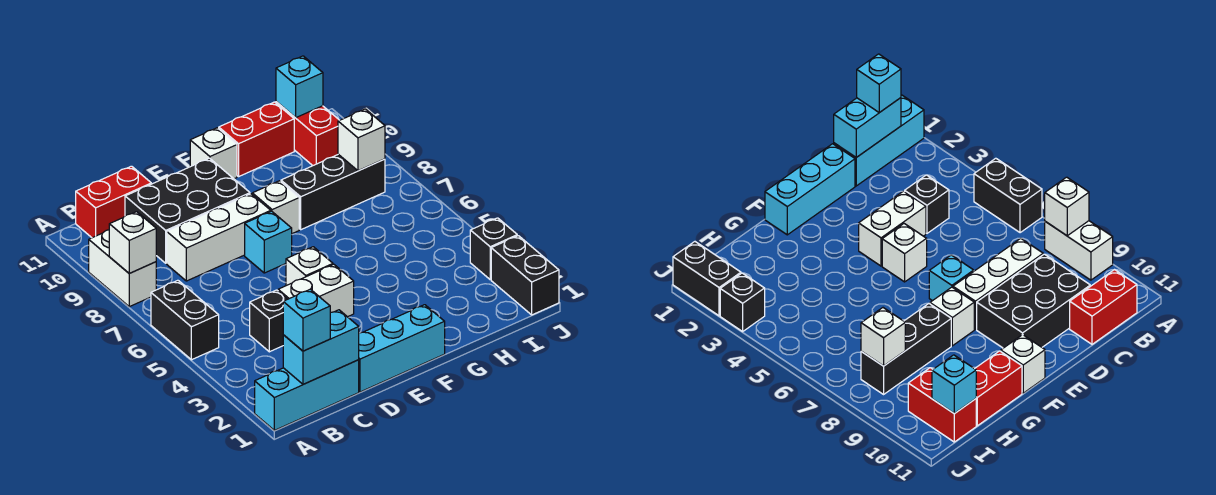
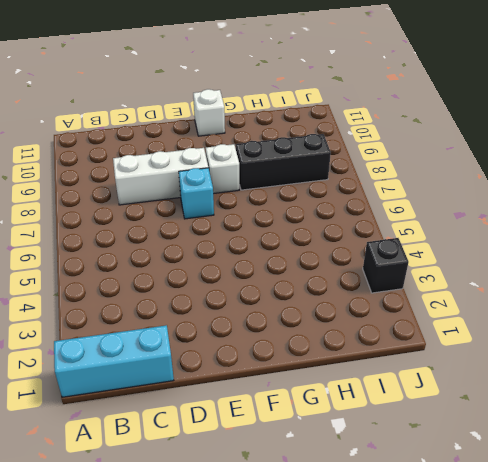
none -> black 1x2 brick [151,280,219,360]
none -> white 1x2 brick [89,230,156,307]
none -> red 1x2 brick [76,166,151,238]

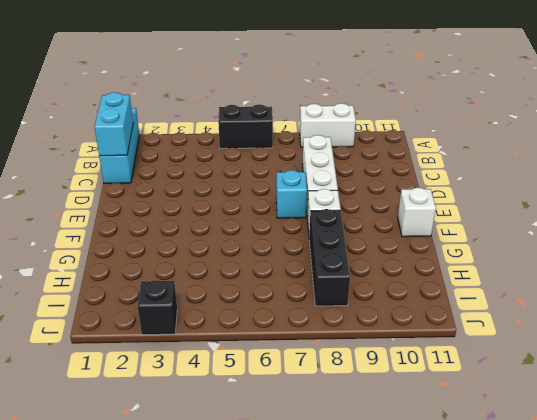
none -> red 1x2 brick [76,166,151,238]
none -> black 1x1 brick [250,290,287,352]
none -> black 2x3 brick [125,158,250,263]

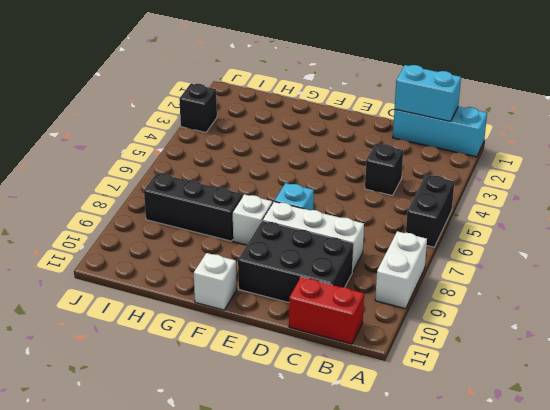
none -> cyan 1x3 brick [359,305,445,392]
none -> white 1x2 brick [278,264,354,317]
none -> white 1x1 brick [286,247,333,286]

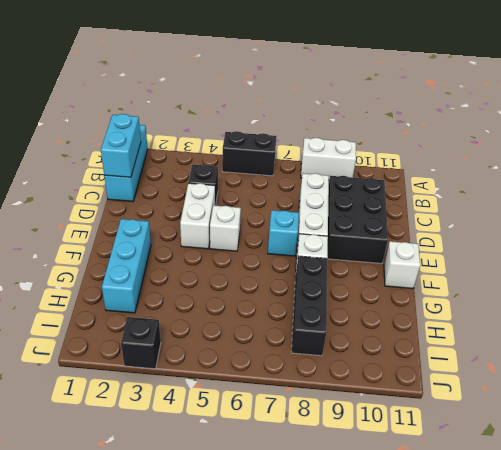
cyan 1x3 brick [102,219,151,313] -> cyan 1x3 brick moved to [359,305,445,392]
none -> red 1x2 brick [76,166,151,238]
none -> red 1x2 brick [219,102,294,177]
none -> red 1x2 brick [276,102,340,166]

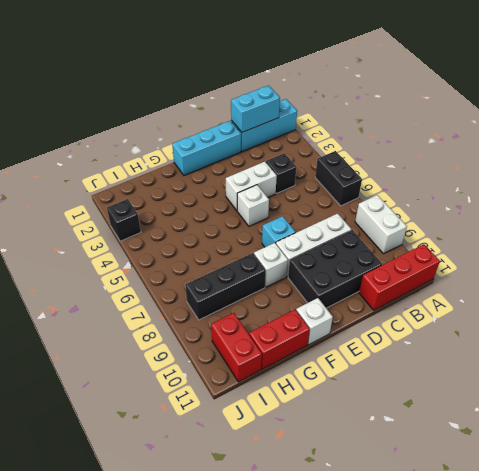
red 1x3 brick [359,244,440,310] -> red 1x2 brick [76,166,151,238]
none -> black 1x2 brick [491,236,559,315]
none -> white 1x1 brick [109,212,156,273]
none -> white 1x1 brick [338,109,385,171]

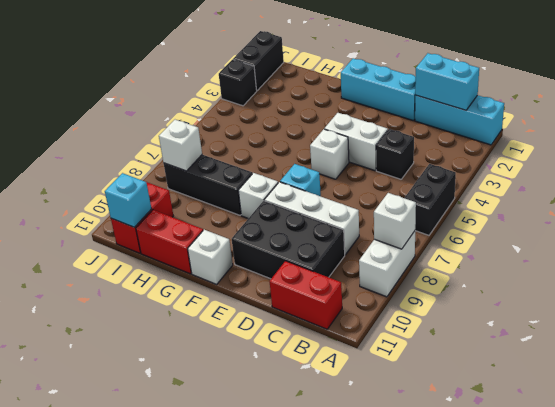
none -> cyan 1x1 brick [283,289,330,351]

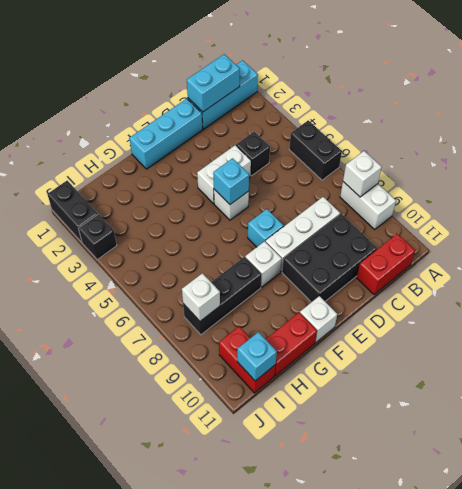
cyan 1x1 brick [213,158,249,204] -> cyan 1x1 brick moved to [283,289,330,351]

